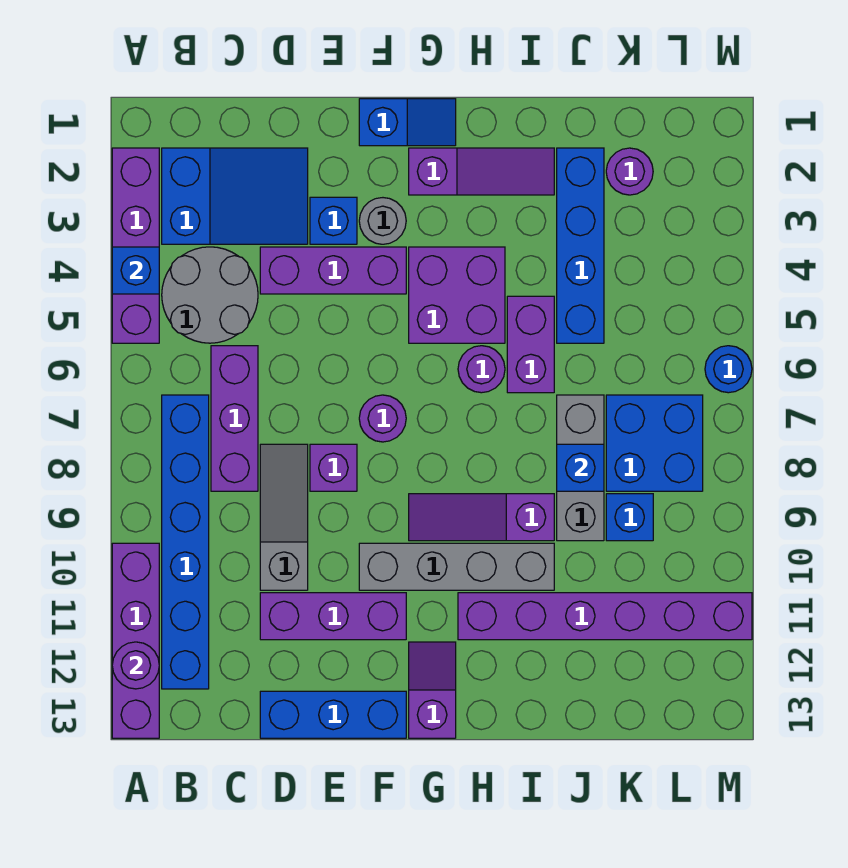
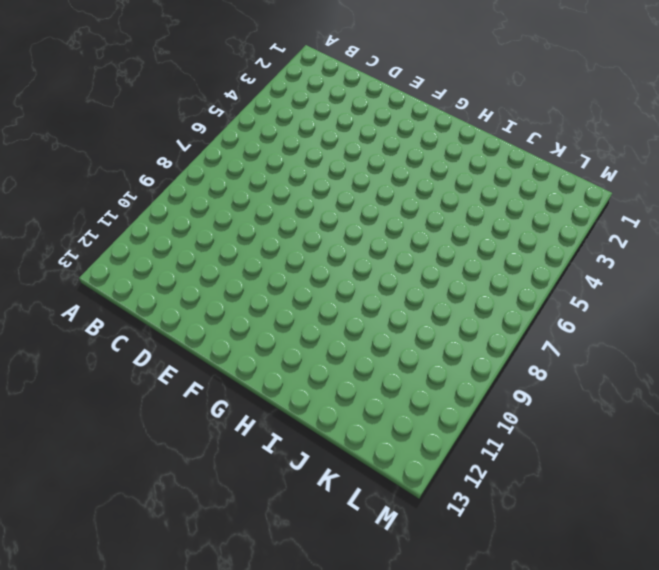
none -> purple 1x4 brick [112,148,159,343]
none -> purple 1x4 brick [112,543,159,738]
none -> blue 2x3 slope [162,148,308,244]
none -> grey 2x2 round brick [162,247,258,343]

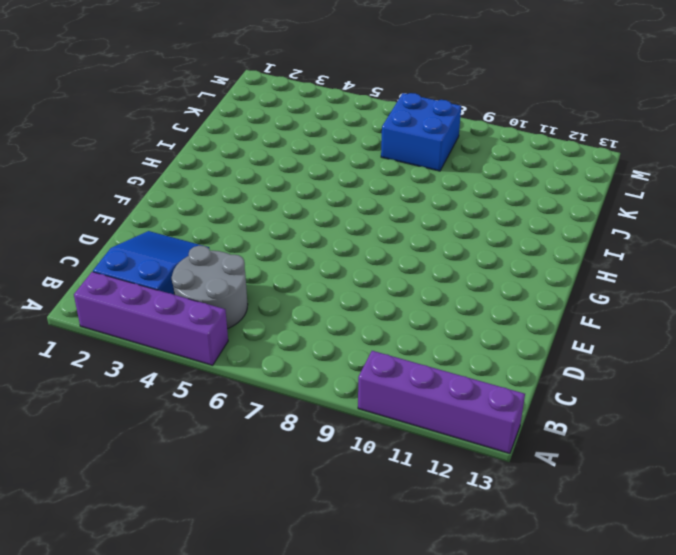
none -> blue 1x6 brick [162,395,209,689]
none -> purple 1x3 brick [211,346,258,491]
none -> purple 1x3 brick [260,247,406,294]
none -> grey 1x3 slope [260,444,308,590]

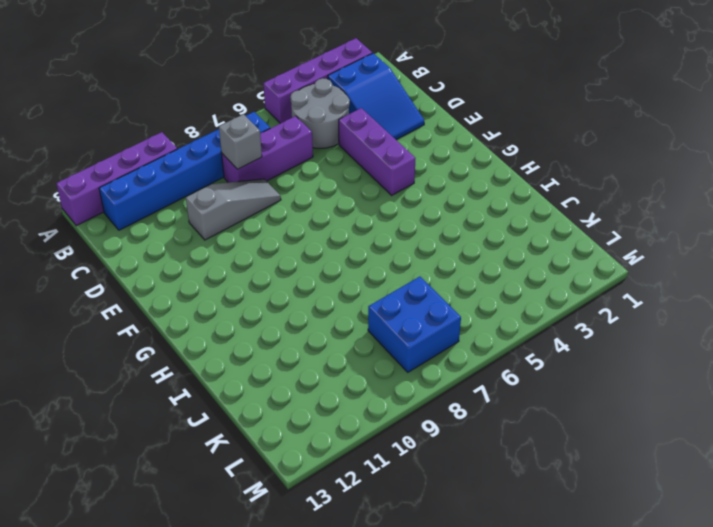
grey 1x1 brick [219,114,262,169] -> none
none -> purple 1x3 brick [260,593,406,640]
none -> blue 1x3 brick [260,691,406,738]
none -> blue 1x1 brick [310,197,357,244]
none -> purple 1x1 brick [310,444,357,491]

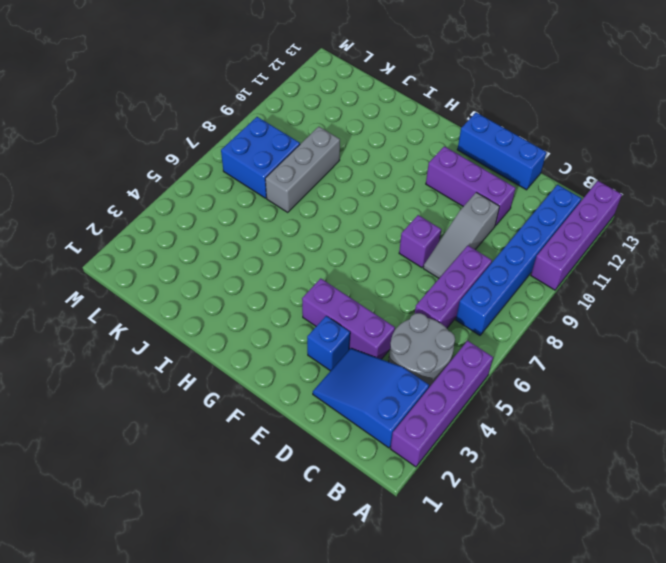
none -> blue 1x2 slope [359,99,456,146]
none -> grey 1x1 round brick [359,198,406,244]
none -> purple 1x1 round brick [359,395,406,442]
none -> grey 1x4 brick [359,543,554,590]

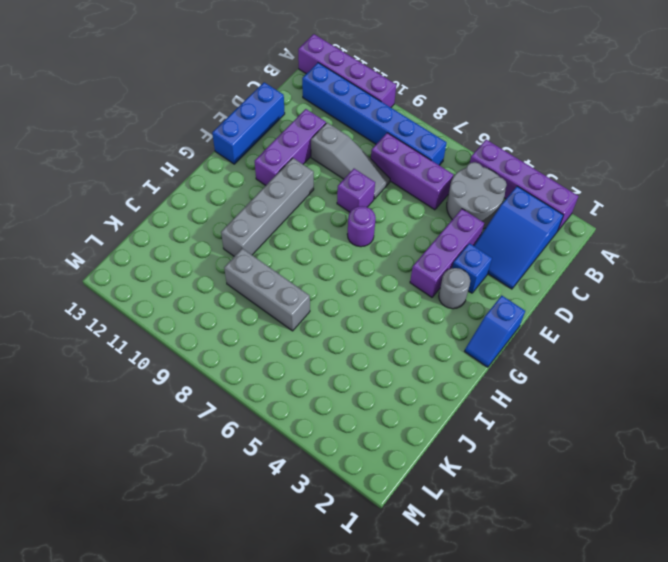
none -> purple 1x3 slope [409,148,554,195]
none -> purple 2x2 brick [409,247,505,343]
none -> purple 1x3 slope [409,494,554,541]
none -> purple 1x2 slope [409,642,456,738]

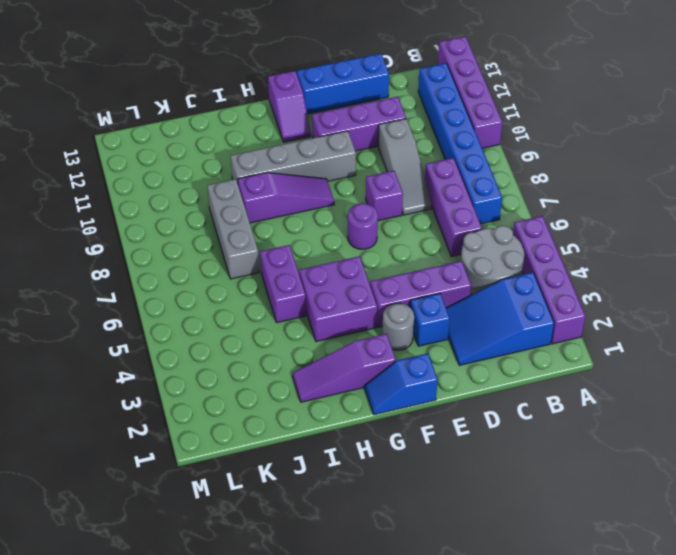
none -> purple 1x1 round brick [458,346,505,393]
none -> purple 1x6 brick [458,593,752,640]
none -> blue 1x4 brick [557,148,604,343]
none -> purple 1x1 round brick [606,148,653,195]

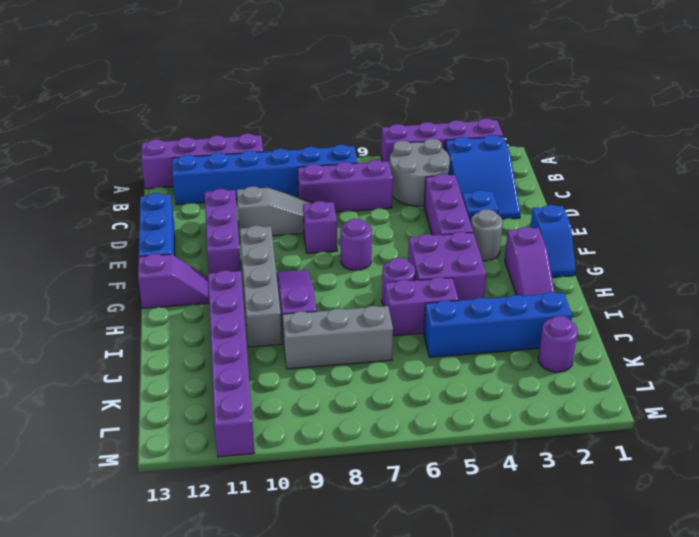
none -> blue 2x2 brick [606,395,703,491]
none -> blue 1x1 brick [606,494,653,541]
none -> blue 1x1 round brick [705,346,752,393]
none -> blue 1x1 brick [112,247,159,294]

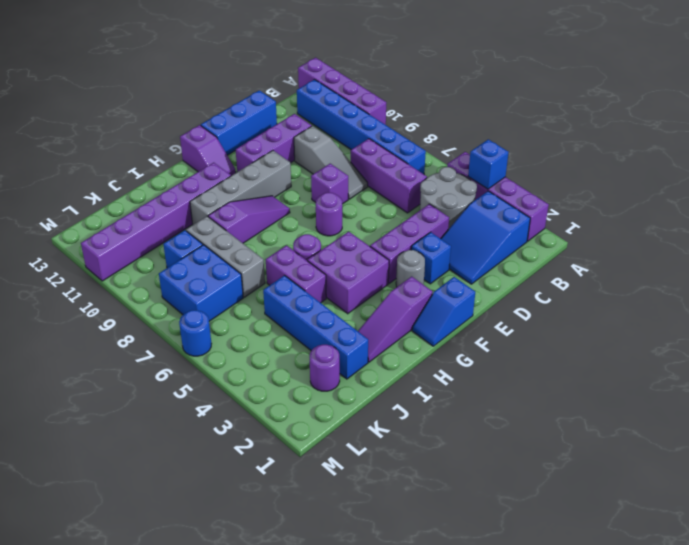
none -> purple 1x1 round brick [112,642,159,689]
none -> blue 1x1 brick [557,444,604,491]

